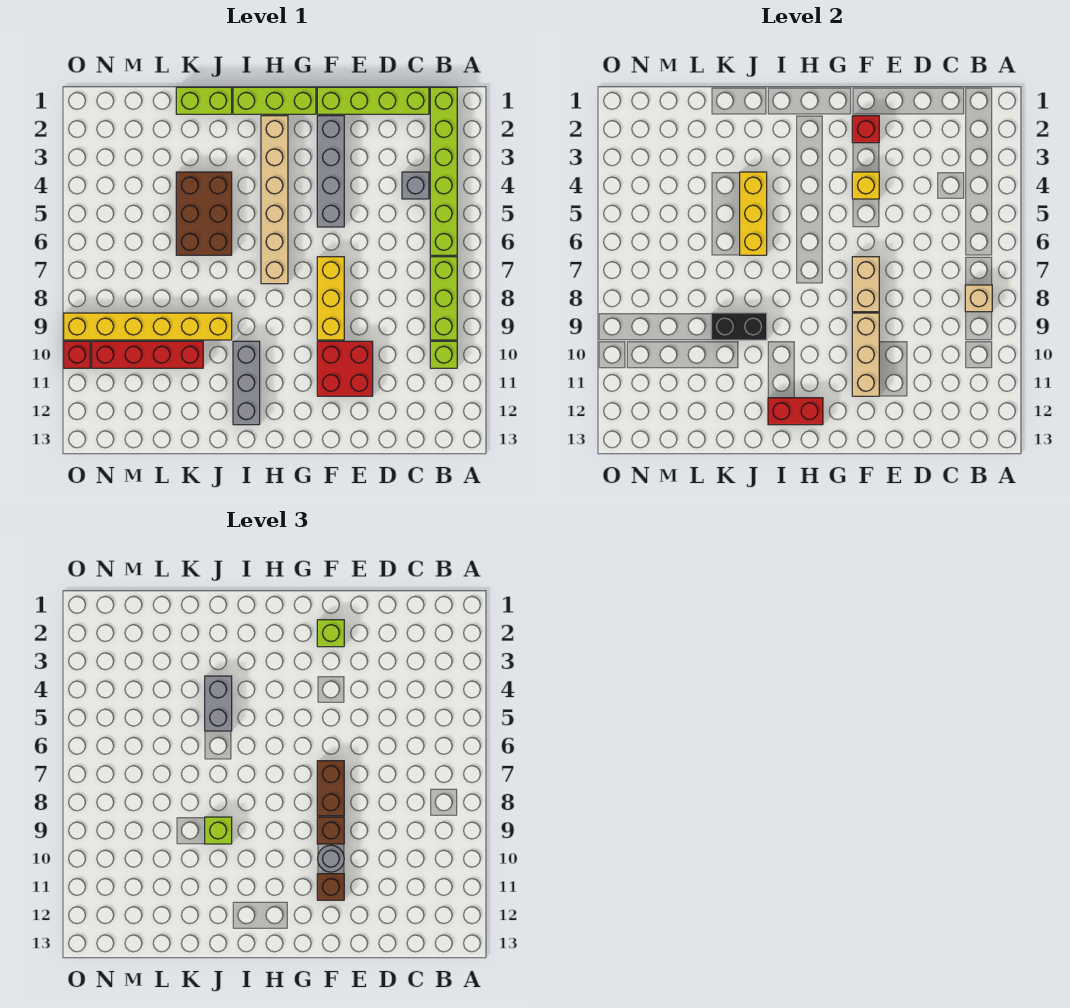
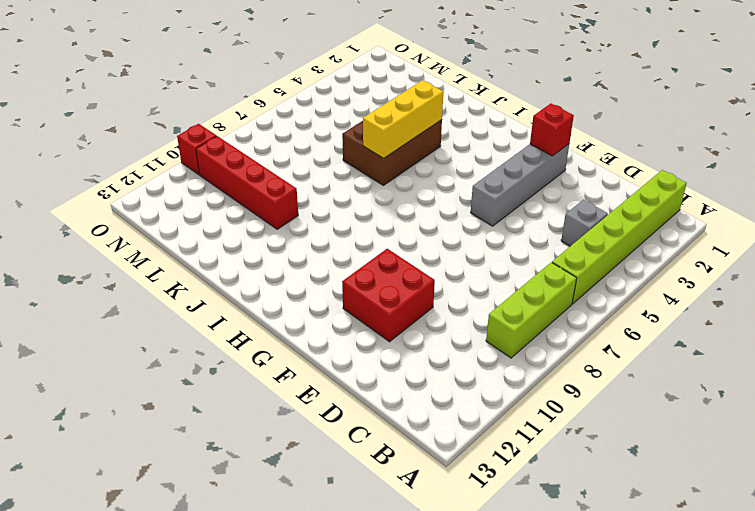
none -> lime 1x1 brick [430,341,457,368]
none -> lime 1x4 brick [317,87,429,114]
none -> yellow 1x3 brick [317,257,344,340]
none -> lime 1x3 brick [233,87,316,114]

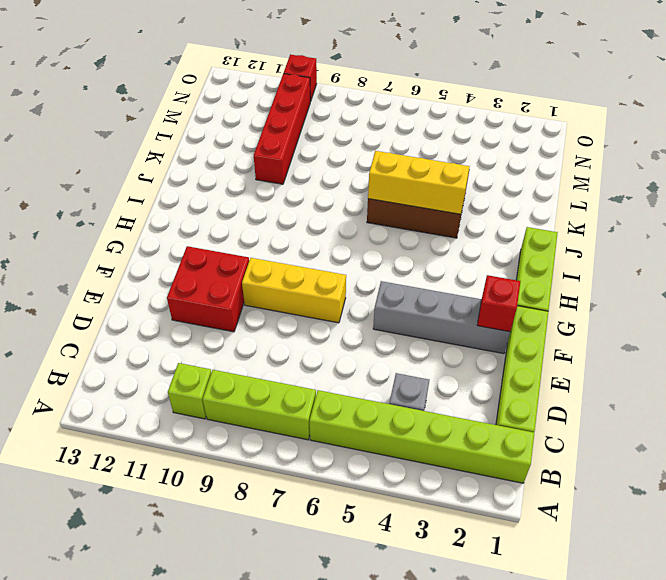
none -> tan 1x6 brick [261,116,288,284]
none -> grey 1x3 brick [233,341,260,425]
none -> lime 1x2 brick [176,87,232,114]
none -> yellow 1x6 brick [64,313,232,340]

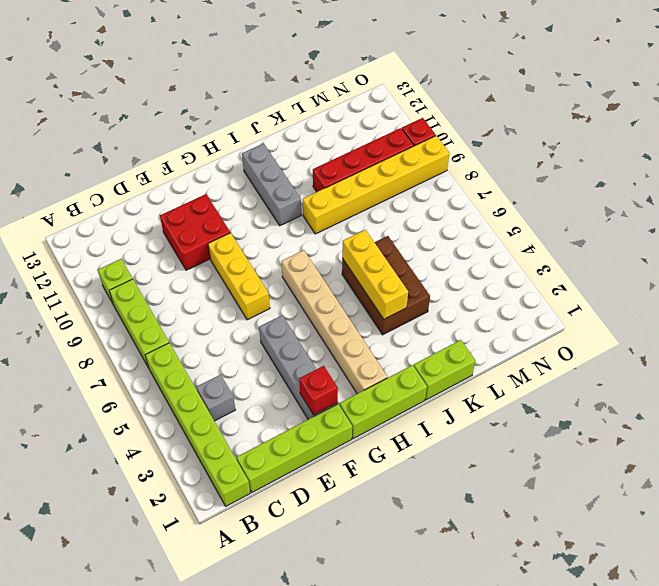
none -> tan 1x1 brick [965,285,992,312]
none -> yellow 1x1 brick [852,172,879,199]
none -> tan 1x2 brick [852,257,879,312]
none -> tan 1x3 brick [852,313,879,396]

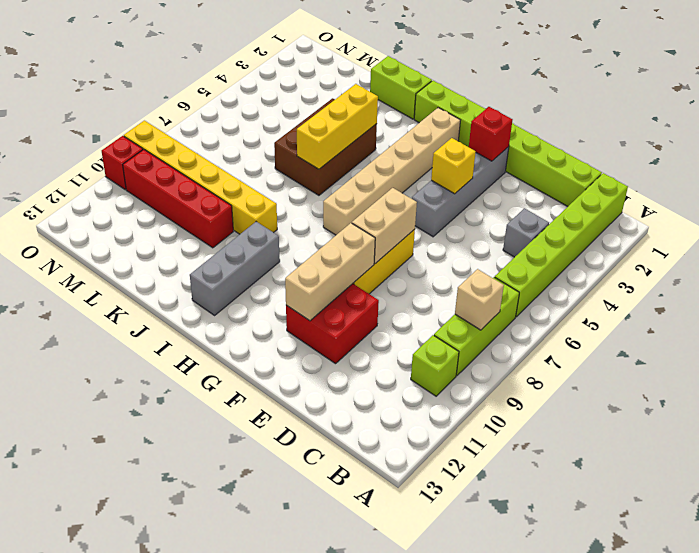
none -> red 1x2 brick [768,398,823,425]
none -> black 1x2 brick [711,313,767,340]
none -> lime 1x1 brick [317,620,344,647]
none -> brown 1x2 brick [317,761,344,816]

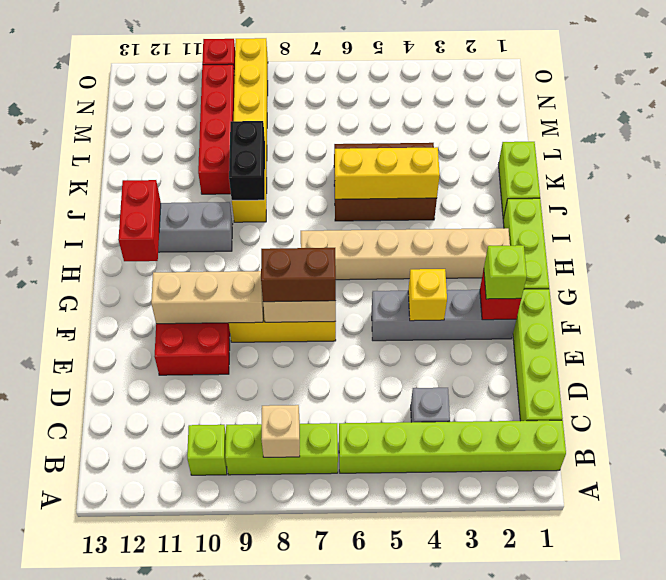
none -> brown 1x1 brick [317,817,344,844]
none -> grey 1x1 round brick [318,845,344,872]
none -> brown 1x1 brick [317,874,344,900]
none -> grey 1x2 brick [205,676,232,731]

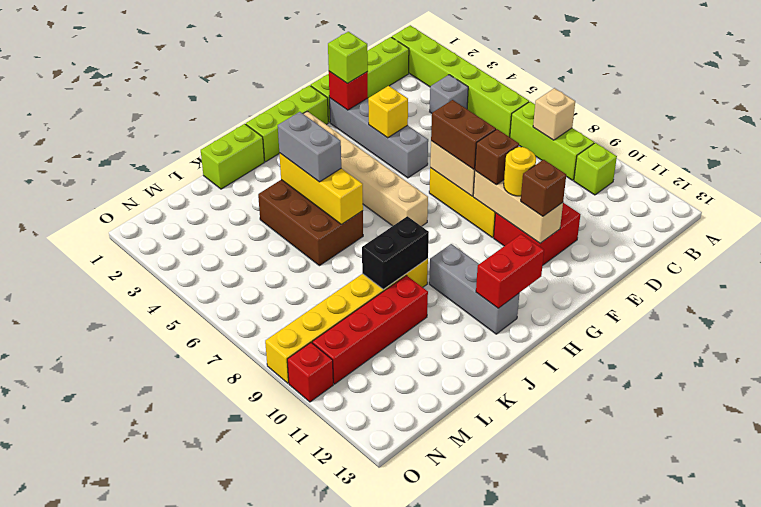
yellow 1x1 round brick [504,147,536,196] -> grey 1x1 round brick [318,845,344,872]
none -> lime 1x1 brick [205,817,232,844]

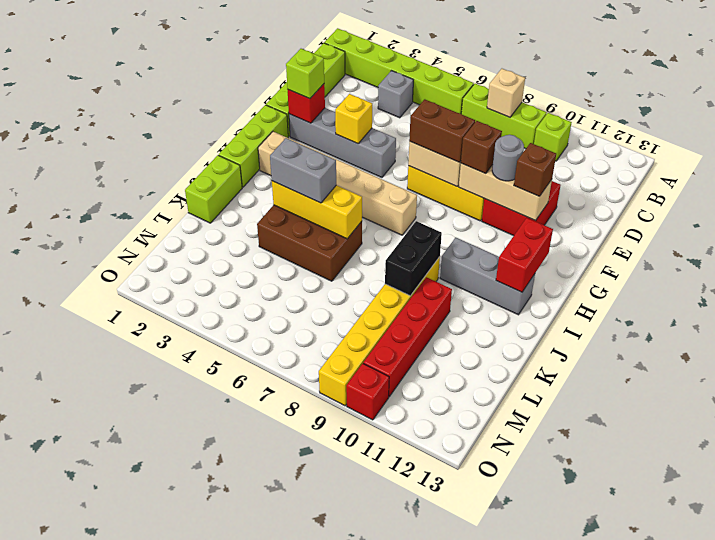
none -> lime 1x1 brick [205,817,232,844]

